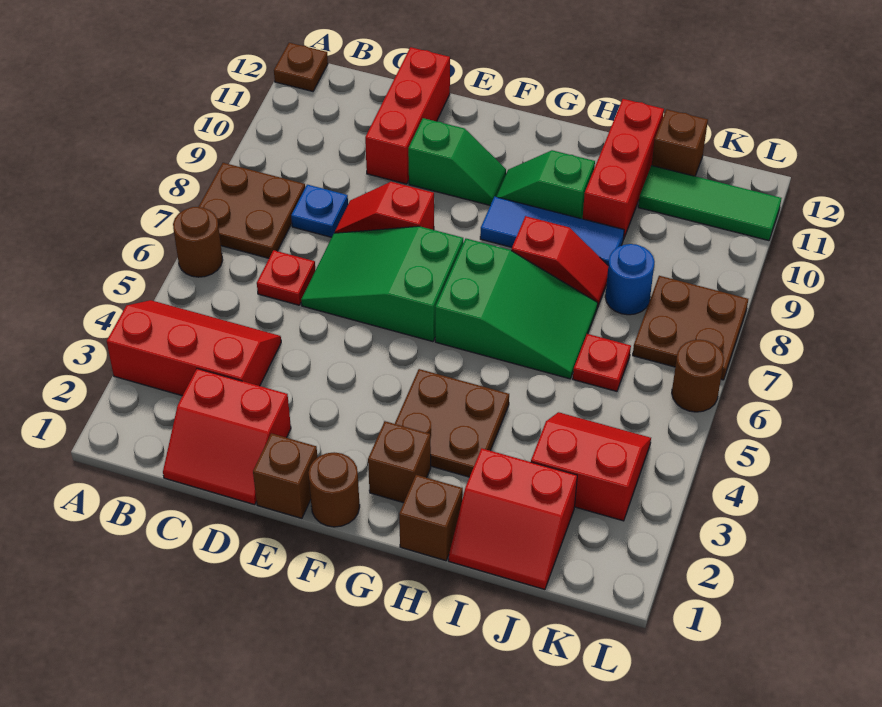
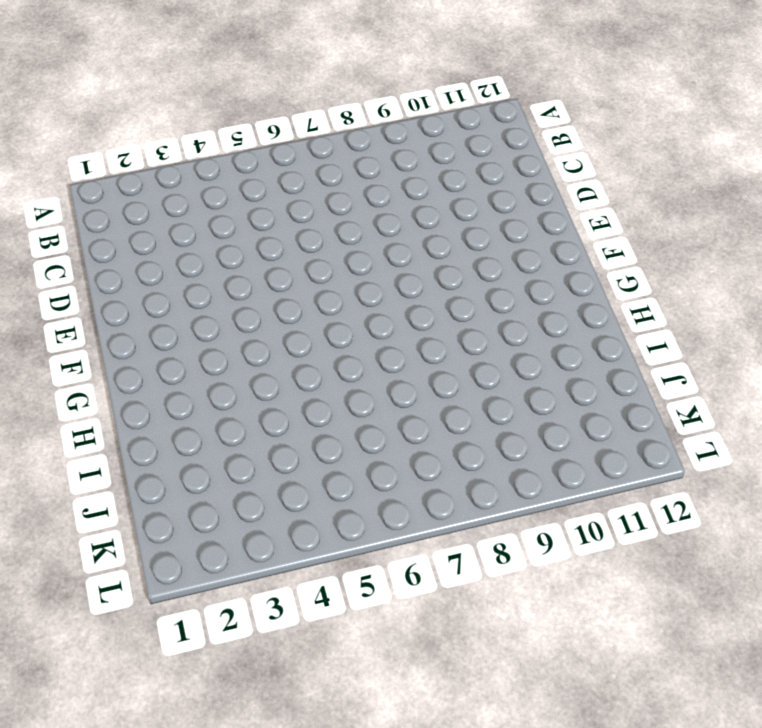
none -> red 2x3 slope [107,300,281,396]
none -> brown 1x1 round brick [173,207,223,277]
none -> brown 2x2 plate [199,163,305,258]

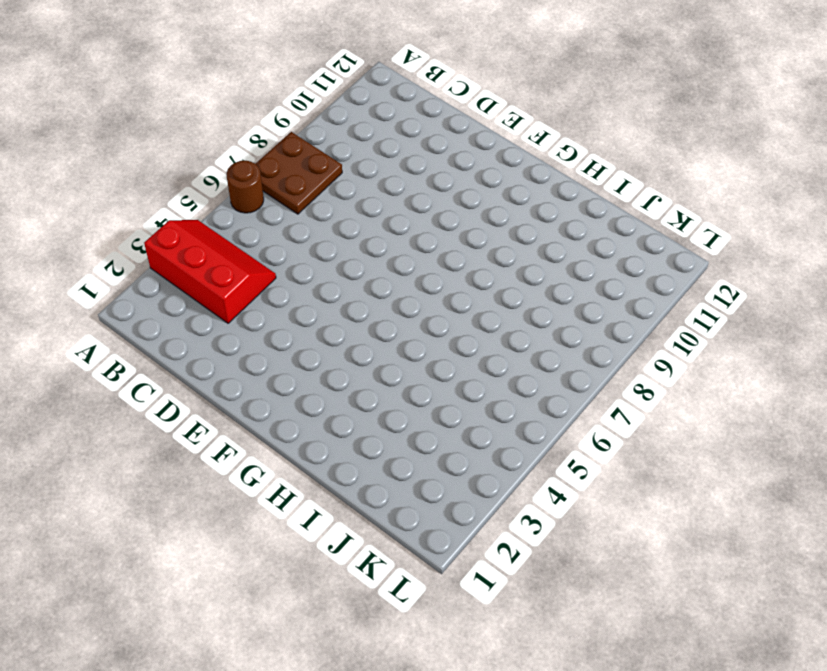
none -> brown 1x1 plate [274,43,328,91]
none -> red 2x2 slope [163,369,291,505]
none -> red 1x1 plate [257,250,315,305]

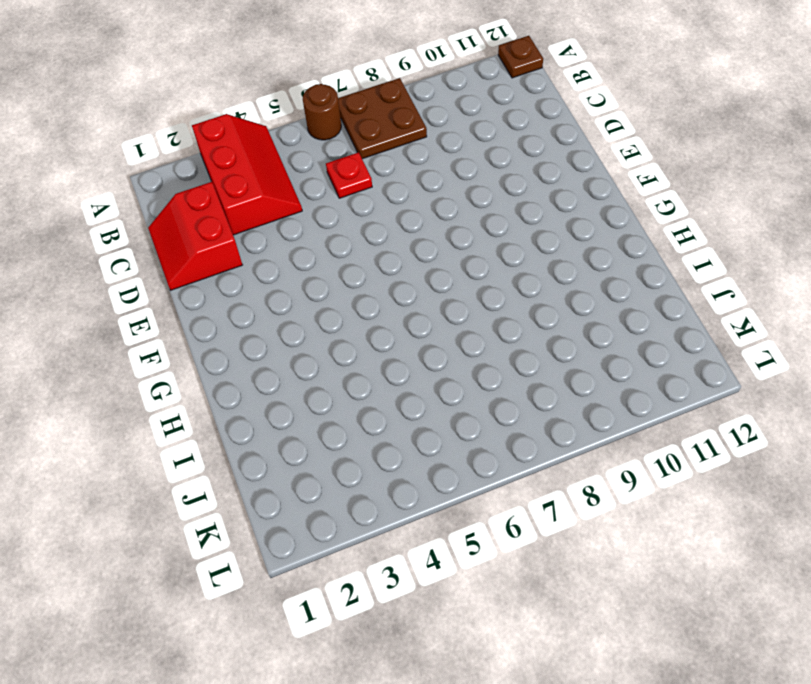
none -> blue 1x1 plate [291,185,348,237]
none -> green 2x3 slope [301,226,463,342]
none -> red 1x2 slope [335,182,434,233]

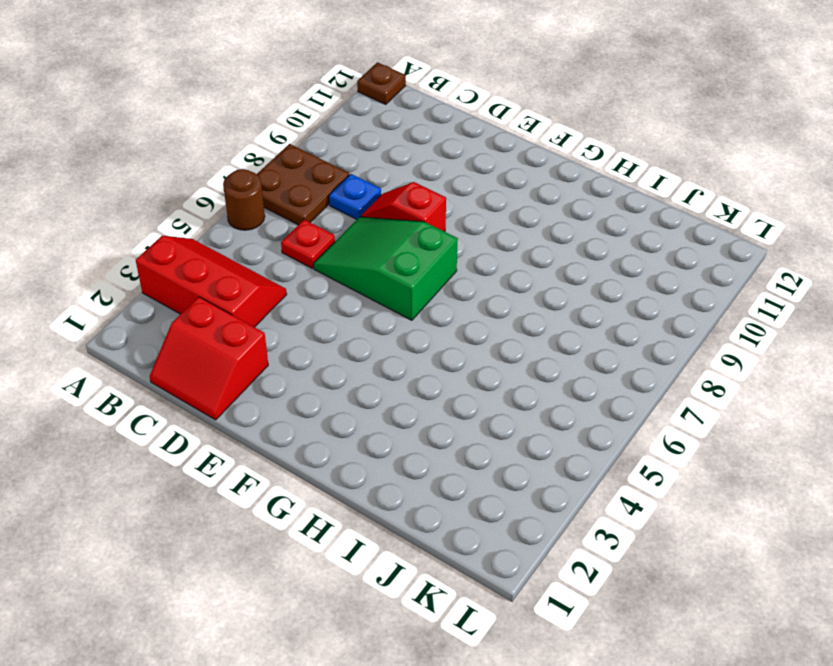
none -> red 1x3 brick [365,47,450,184]
none -> brown 1x1 brick [253,433,317,518]
none -> green 1x2 slope [408,118,506,205]

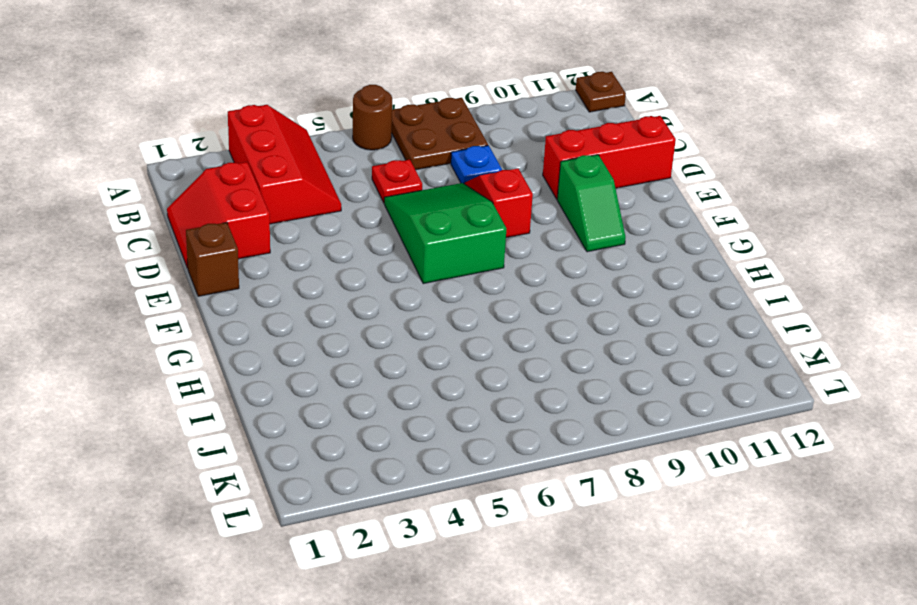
none -> brown 1x1 round brick [308,452,360,527]
none -> brown 1x1 brick [368,421,431,503]
none -> brown 2x2 plate [395,369,509,477]

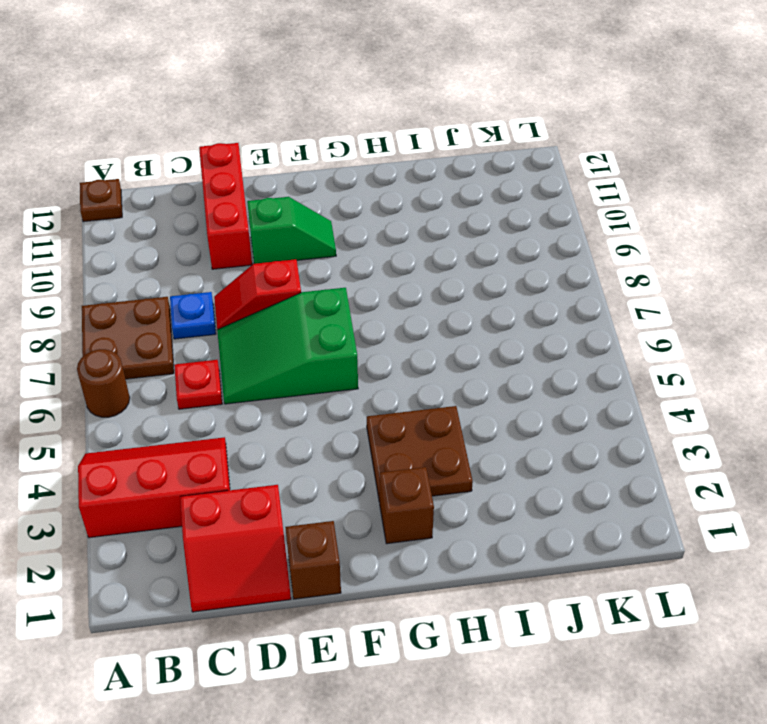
none -> brown 1x1 round brick [308,452,360,527]
none -> green 2x3 slope [435,239,598,379]
none -> blue 1x3 tile [480,196,624,265]

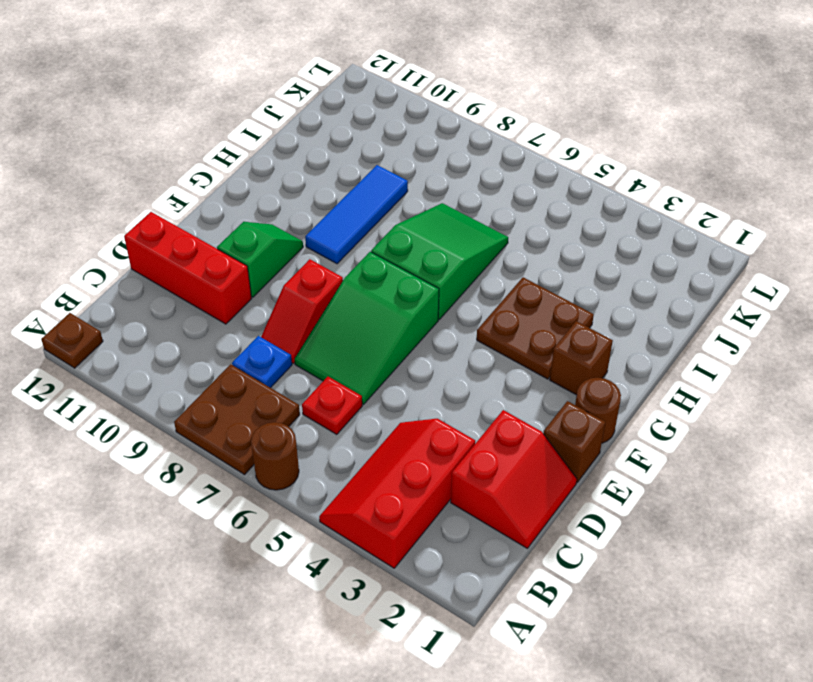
none -> green 1x2 slope [496,150,595,219]
none -> brown 1x1 brick [399,475,463,561]
none -> red 1x2 slope [511,216,608,307]

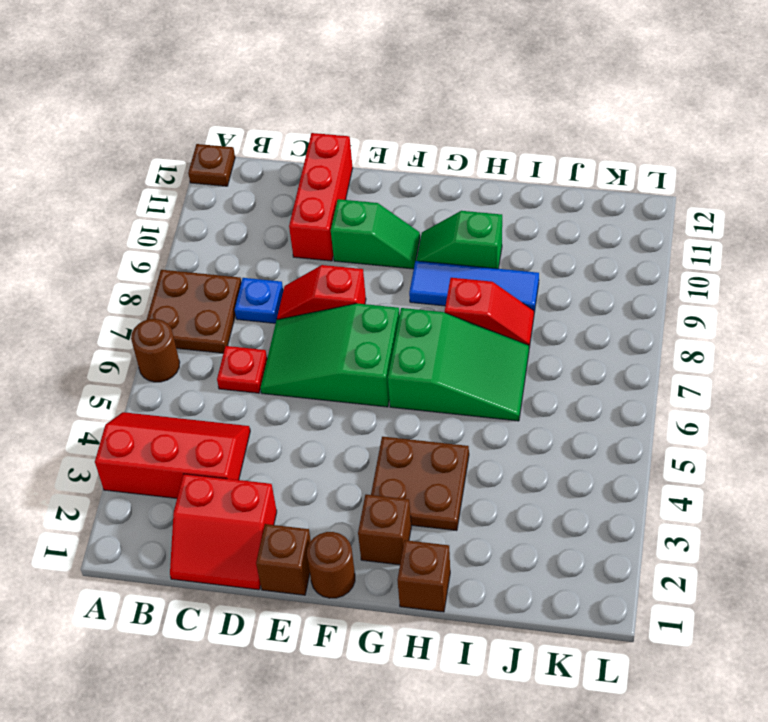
none -> red 2x2 slope [449,448,577,590]
none -> red 1x3 brick [583,99,664,239]
none -> red 2x2 slope [531,412,651,521]

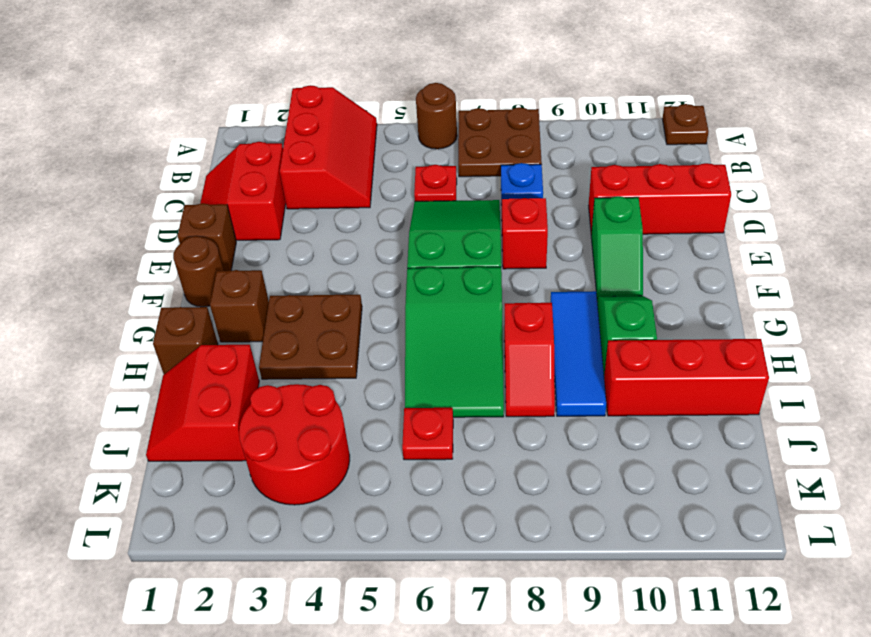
red 2x2 round brick [239,384,350,505] -> red 2x2 slope [531,412,651,521]
none -> blue 1x1 round brick [605,244,655,315]
none -> green 1x3 tile [638,165,781,241]
none -> brown 1x1 brick [652,109,708,176]

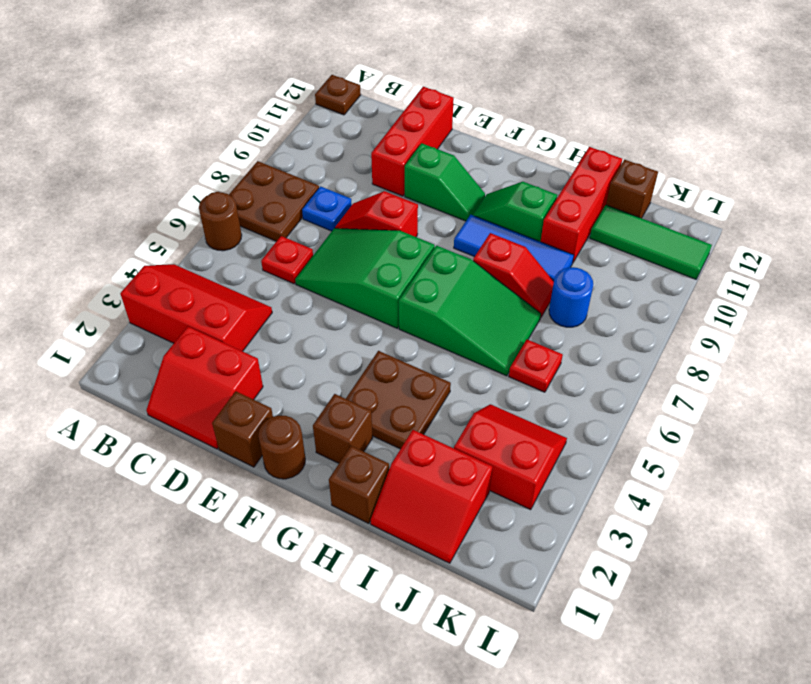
none -> brown 2x2 plate [633,276,748,380]
none -> brown 1x1 round brick [672,340,724,412]

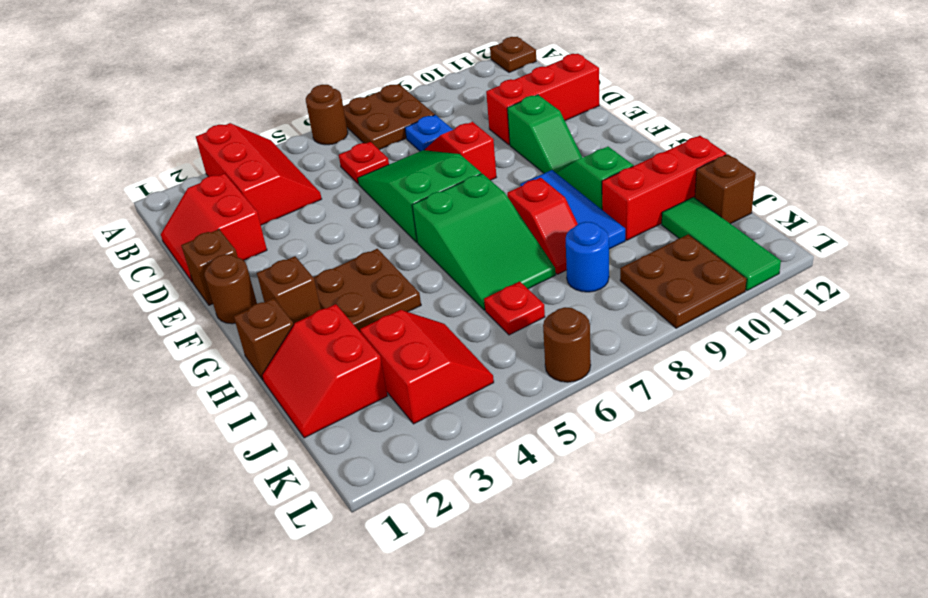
brown 2x2 plate [620,234,747,328] -> brown 2x2 plate moved to [633,276,748,380]

